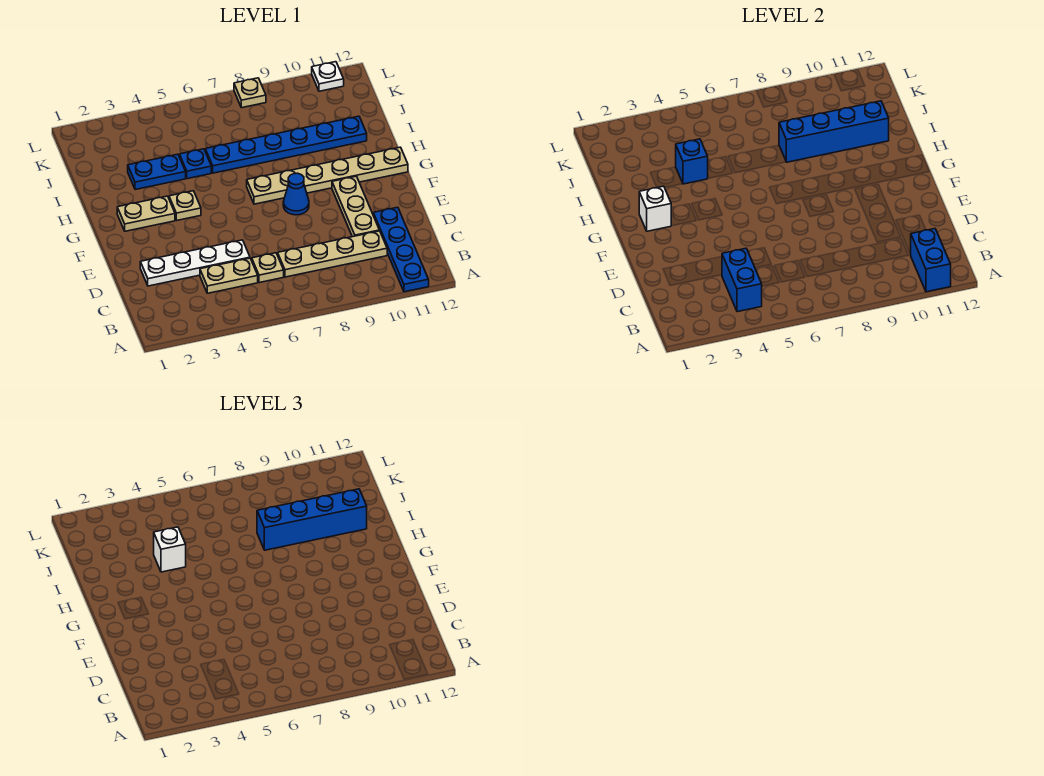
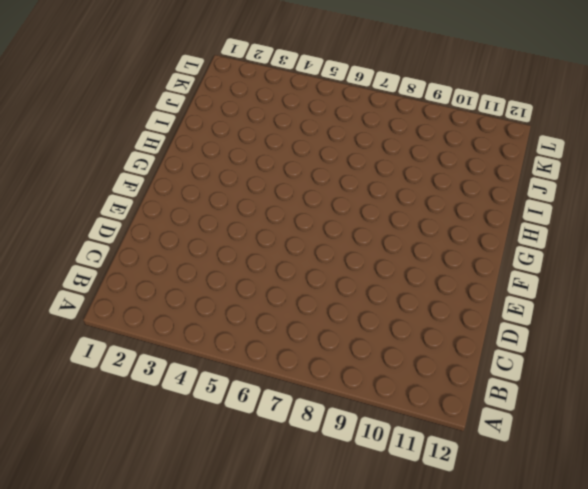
none -> blue 1x4 plate [373,207,429,292]
none -> tan 1x2 plate [200,258,258,293]
none -> tan 1x1 plate [252,253,284,283]

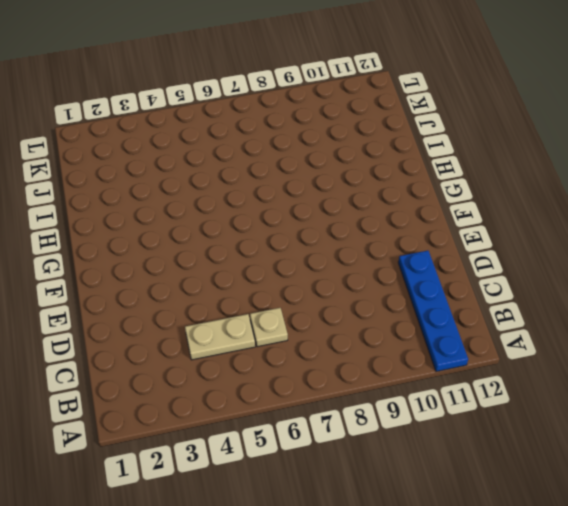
none -> tan 1x4 plate [278,231,387,277]
none -> white 1x4 plate [140,240,250,286]
none -> tan 1x3 plate [332,176,379,237]

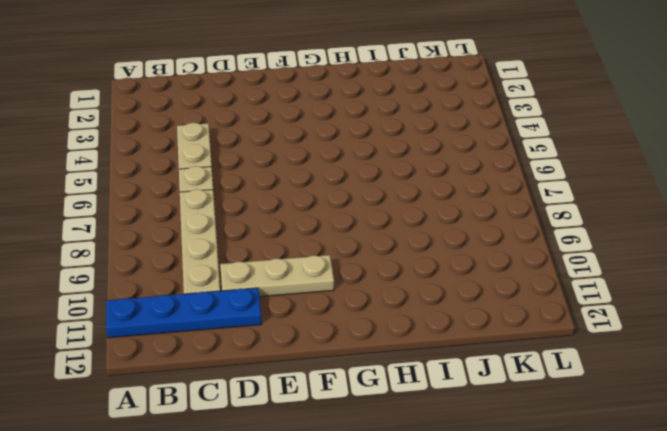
none -> white 1x4 plate [140,240,250,286]
none -> blue 1x1 cone [283,173,309,215]
none -> tan 1x2 plate [117,196,175,231]

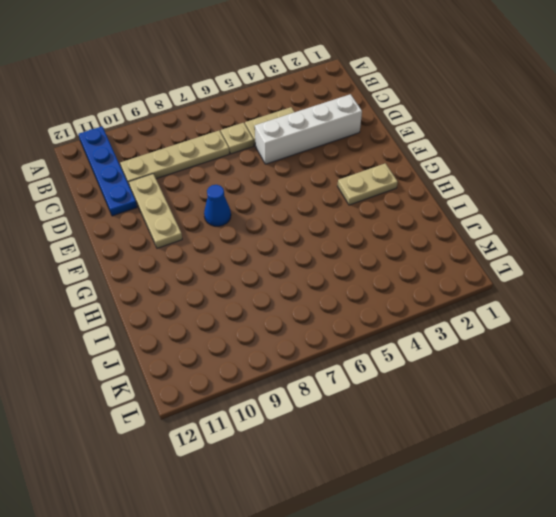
white 1x4 brick [255,94,362,164] -> white 1x4 plate [140,240,250,286]
none -> tan 1x1 plate [169,191,201,220]
none -> tan 1x6 plate [247,147,408,204]
none -> blue 1x2 plate [128,154,186,190]

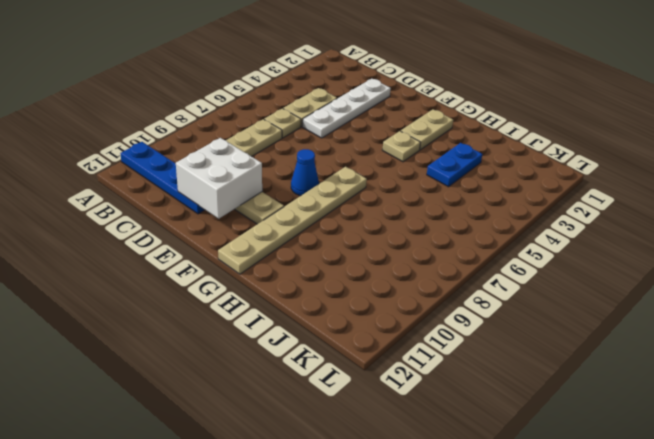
white 2x2 brick [176,138,262,219] -> none
none -> blue 1x1 plate [179,149,211,179]
none -> blue 1x6 plate [205,116,367,173]
none -> tan 1x1 plate [234,78,266,108]

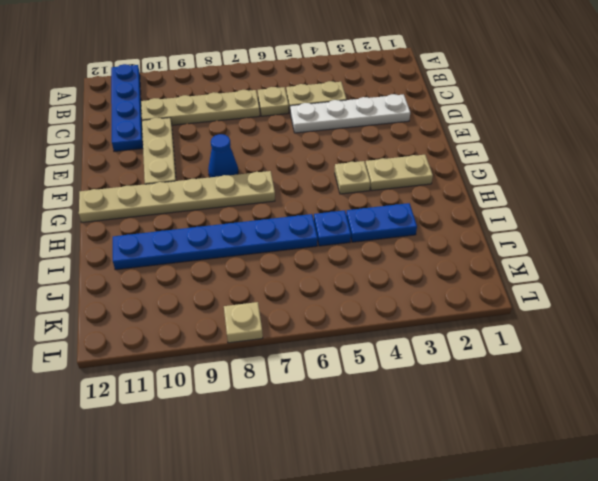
none -> white 1x1 plate [312,62,344,91]
none -> blue 1x2 brick [911,229,951,292]
none -> blue 1x2 brick [722,248,762,312]

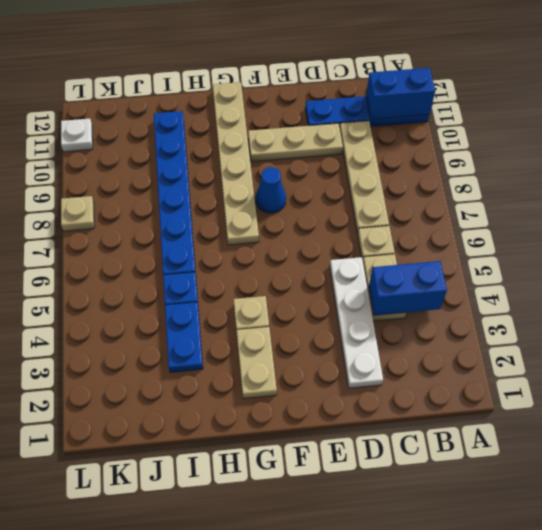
none -> white 1x1 brick [639,186,671,231]
none -> blue 1x1 brick [676,139,708,184]
none -> blue 1x4 brick [779,101,889,162]

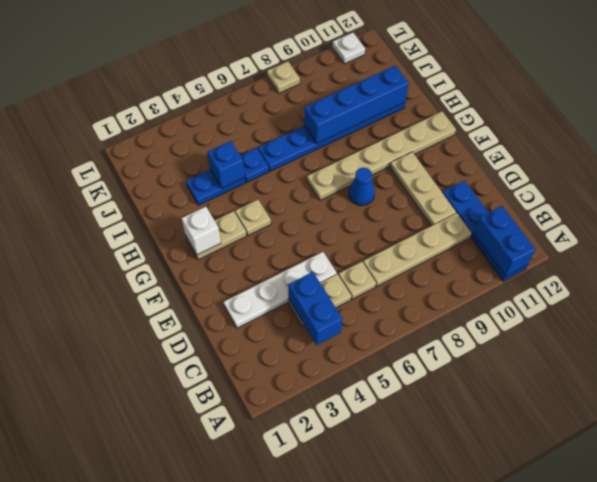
none -> white 1x1 brick [154,527,186,572]
none -> blue 1x4 brick [257,489,367,550]

